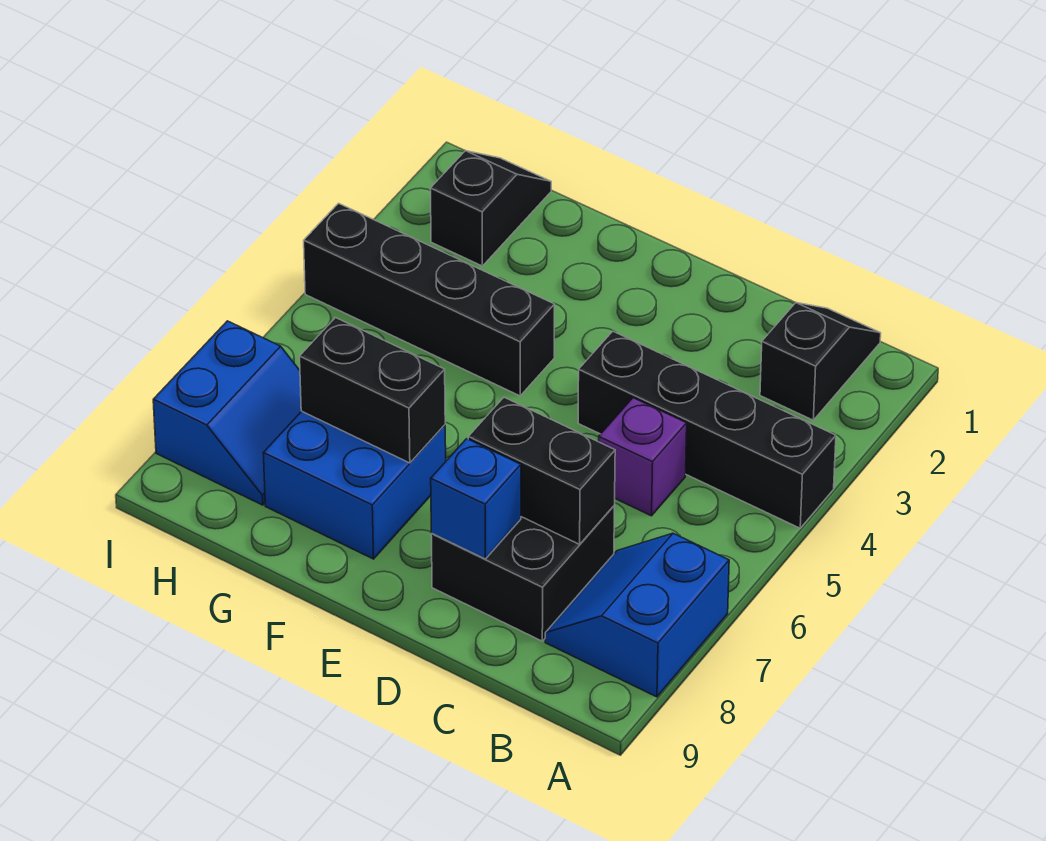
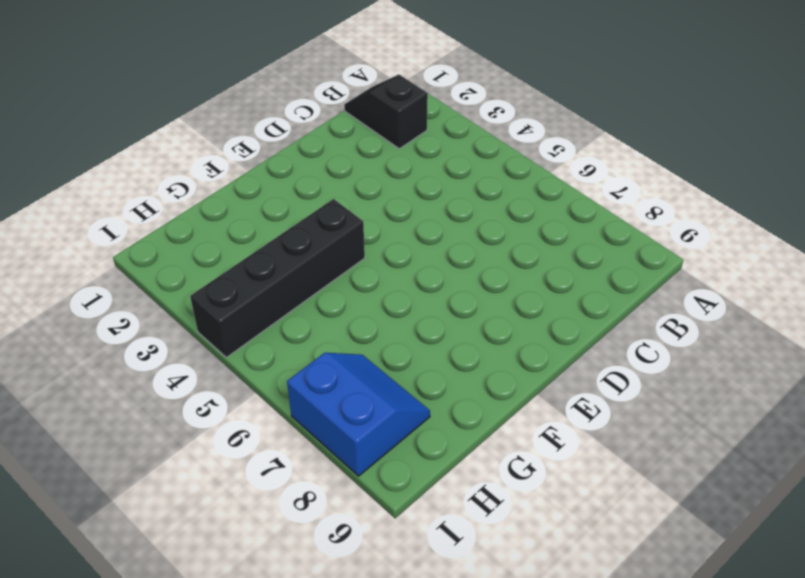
none -> black 1x4 brick [578,331,836,528]
none -> blue 2x2 slope [545,533,729,697]
none -> purple 1x1 brick [599,398,687,516]

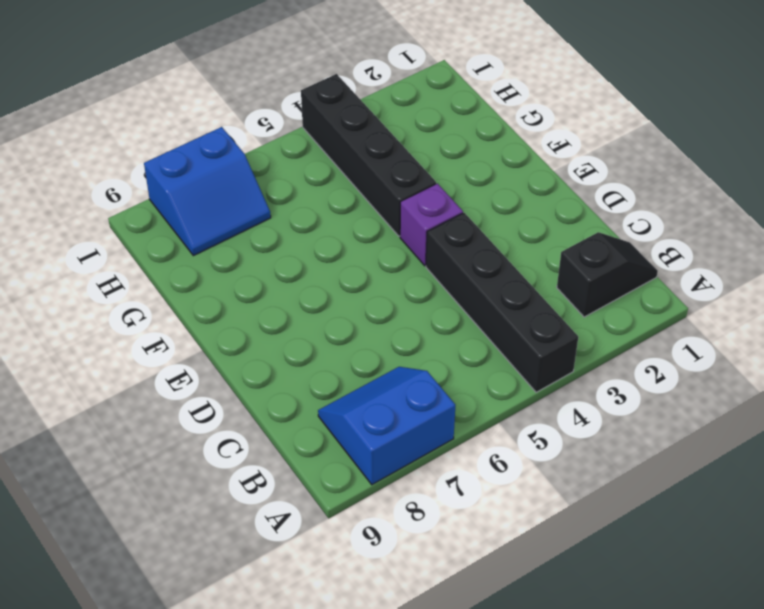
purple 1x1 brick [400,183,463,266] -> purple 1x1 brick moved to [599,398,687,516]
none -> black 2x2 brick [431,506,615,641]
none -> blue 2x2 brick [263,411,446,559]
none -> black 1x2 slope [430,151,551,266]

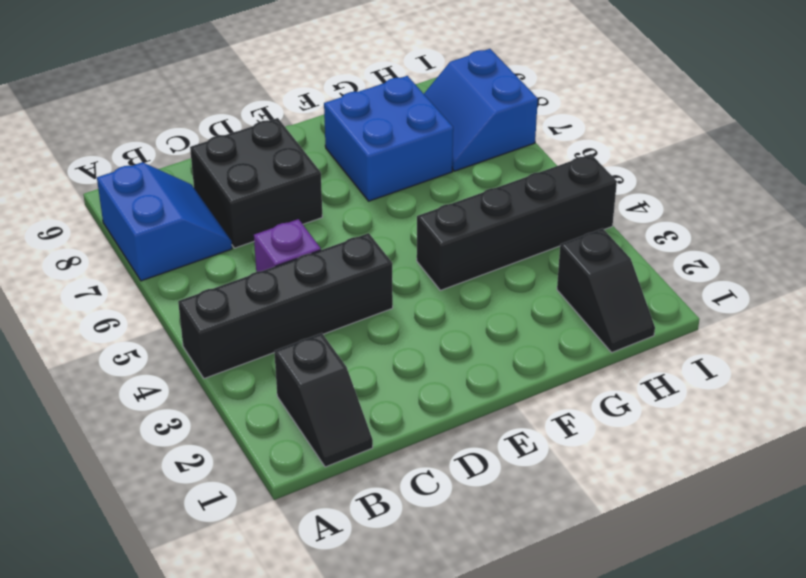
none -> black 1x2 brick [468,397,615,544]
none -> blue 1x1 brick [431,439,521,559]
none -> black 1x2 brick [300,318,445,463]

